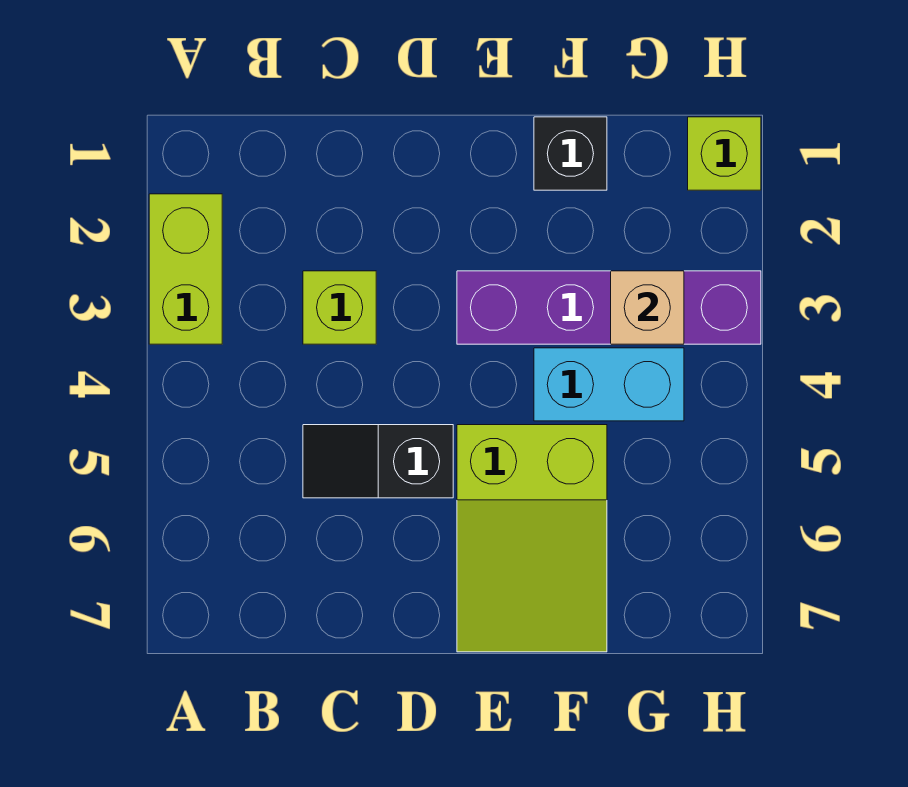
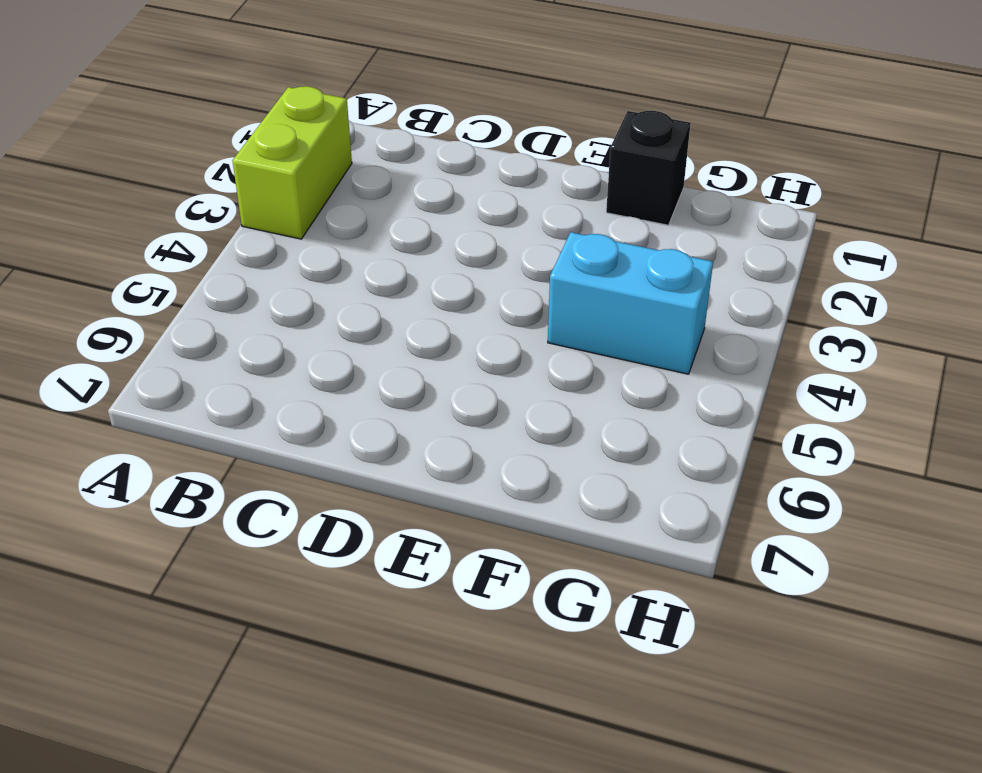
none -> lime 1x1 brick [303,271,376,344]
none -> black 1x2 slope [303,425,453,498]

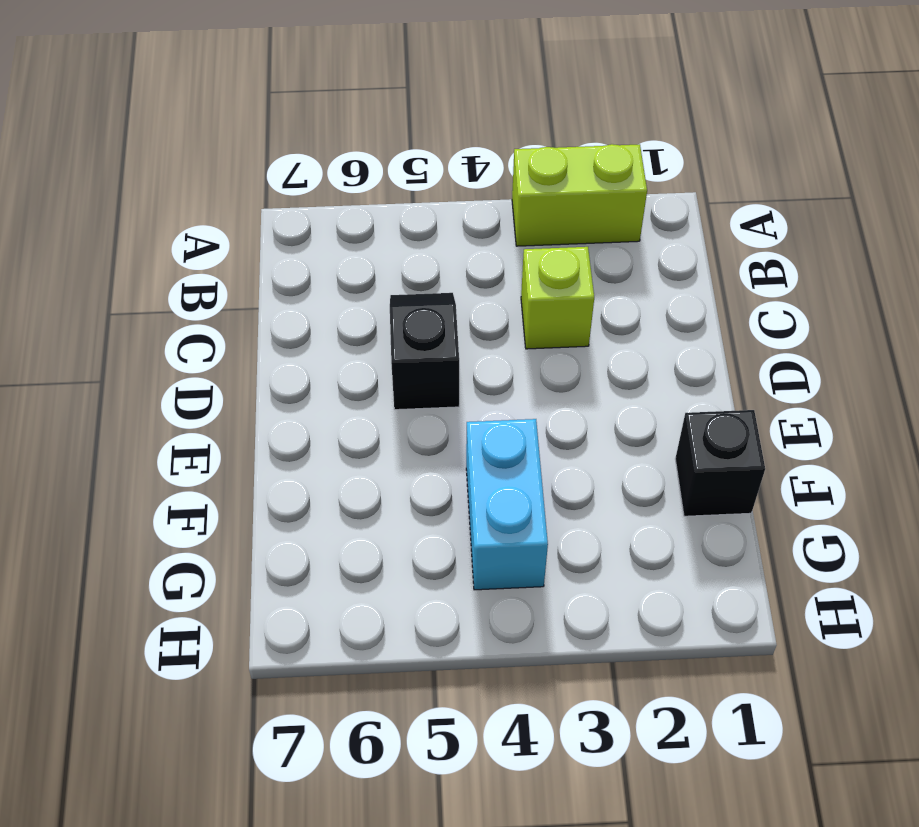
none -> purple 1x4 brick [457,271,761,344]
none -> lime 2x3 slope [457,425,607,652]

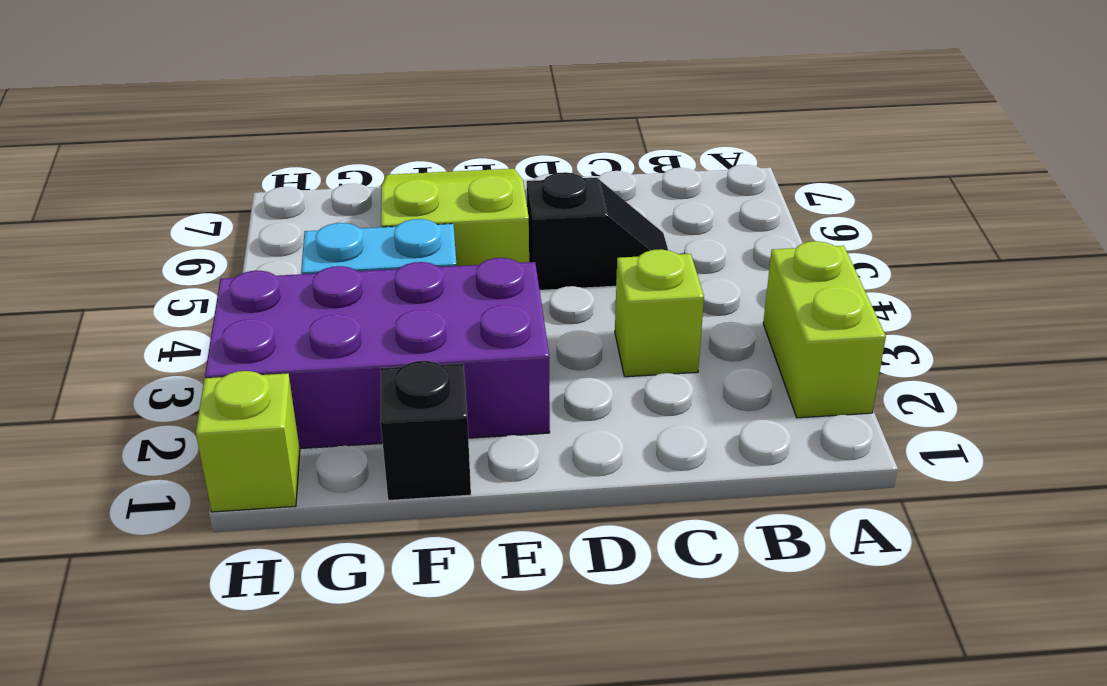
purple 2x4 brick [205,258,550,449] -> purple 1x4 brick [457,271,761,344]
none -> tan 1x1 brick [611,271,684,344]

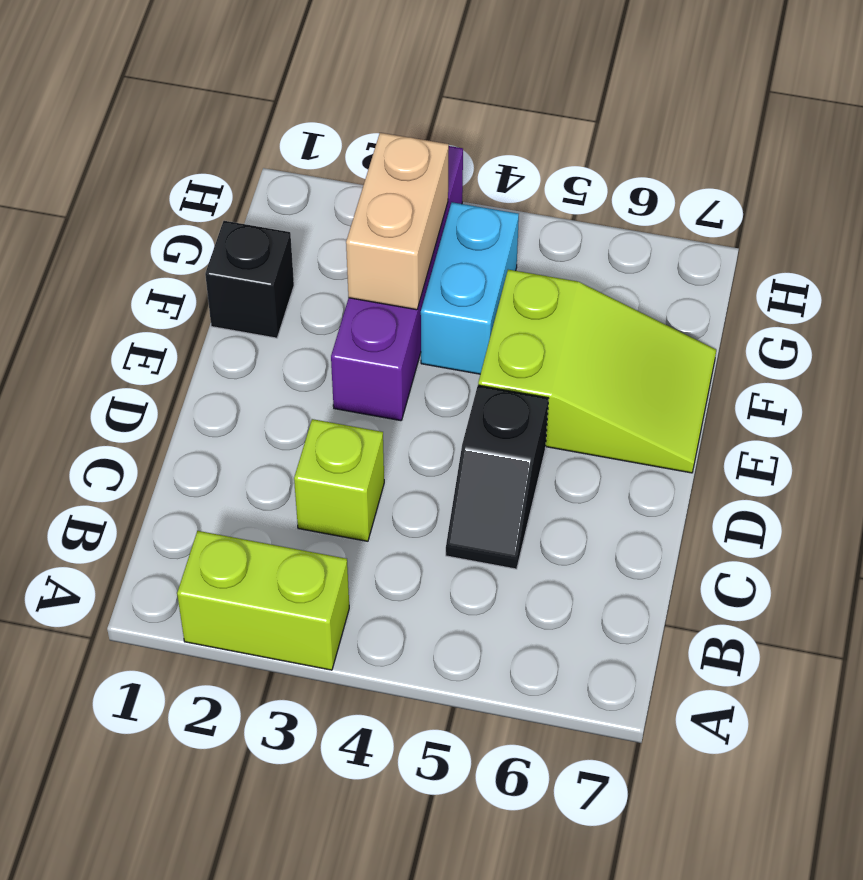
tan 1x2 brick [346,133,449,310] -> tan 1x1 brick [611,271,684,344]
none -> lime 1x1 brick [688,117,761,190]

